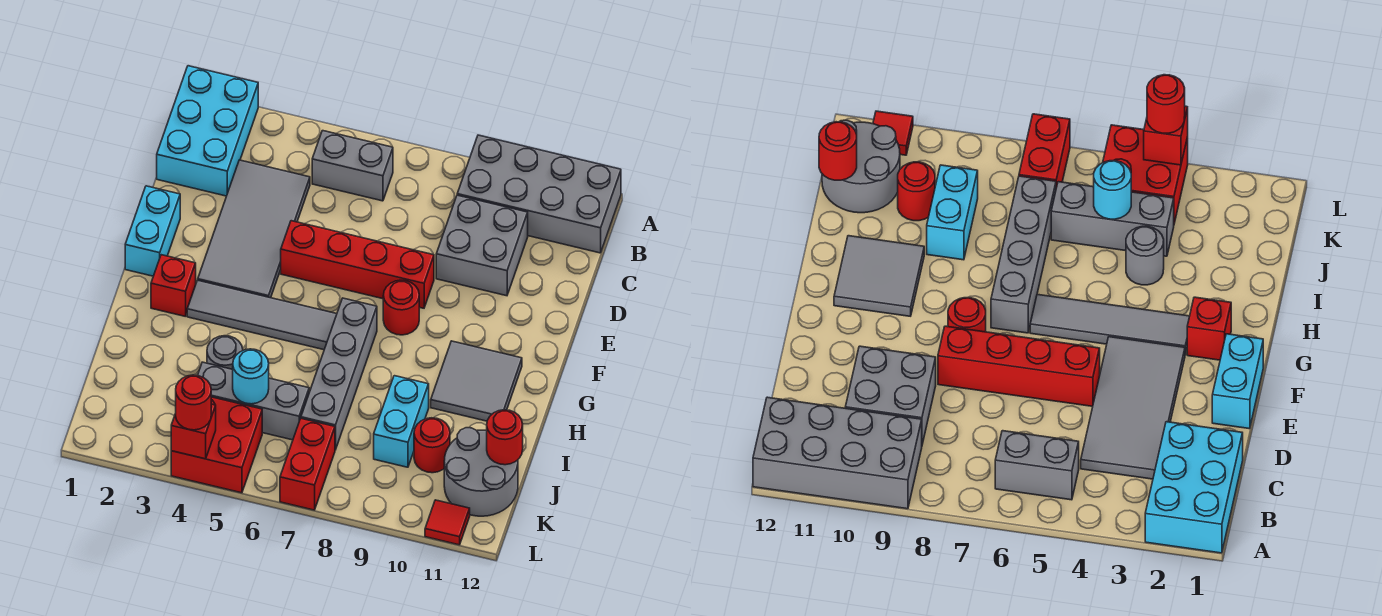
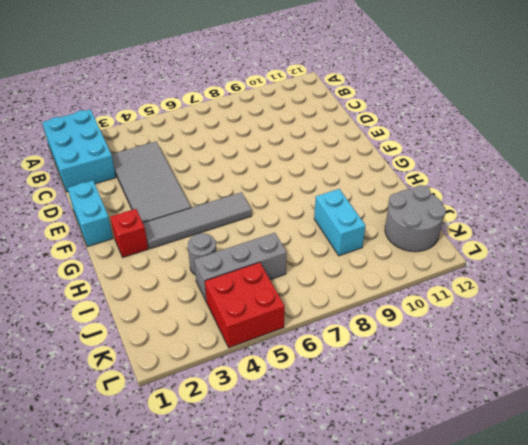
none -> grey 2x4 brick [457,135,621,253]
none -> grey 1x2 brick [312,131,393,201]
none -> grey 2x2 brick [436,195,528,296]

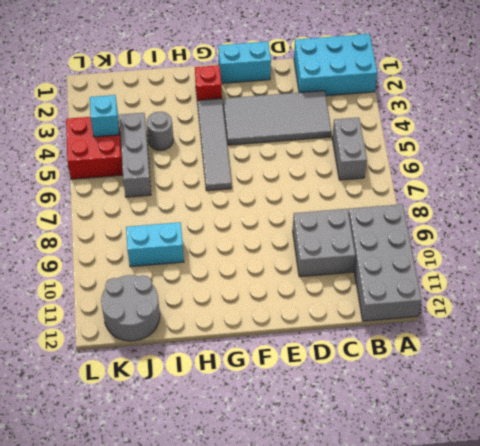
cyan 1x1 brick [90,95,119,137] -> none
none -> red 1x4 brick [281,221,434,308]
none -> red 1x1 round brick [383,280,419,335]
none -> grey 1x4 brick [301,298,377,450]

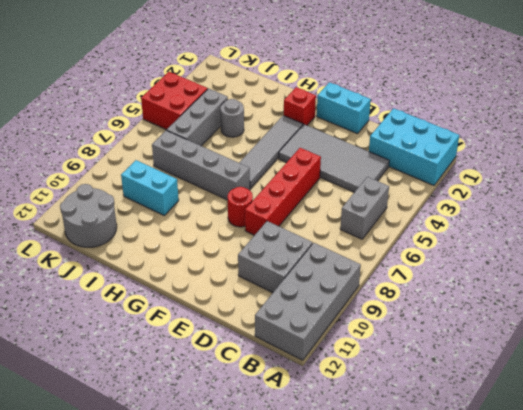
none -> grey 2x2 tile [431,341,522,421]
none -> red 1x1 round brick [414,418,450,473]
none -> red 1x2 brick [280,418,335,510]

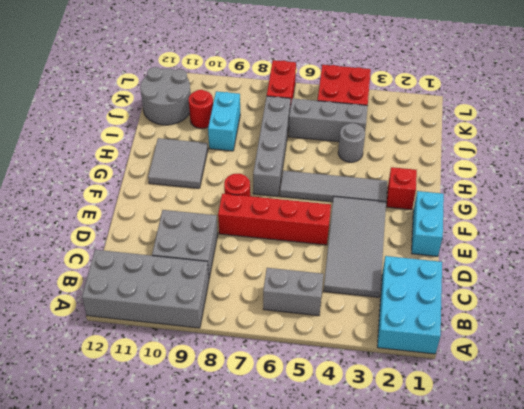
none -> red 1x1 tile [425,500,470,545]
none -> cyan 1x1 round brick [233,349,269,404]
none -> red 1x1 round brick [487,410,523,465]

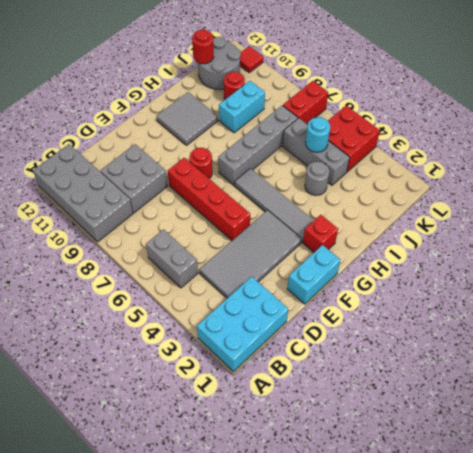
none -> red 1x1 brick [171,404,216,459]
none -> red 1x1 round brick [176,375,211,430]

